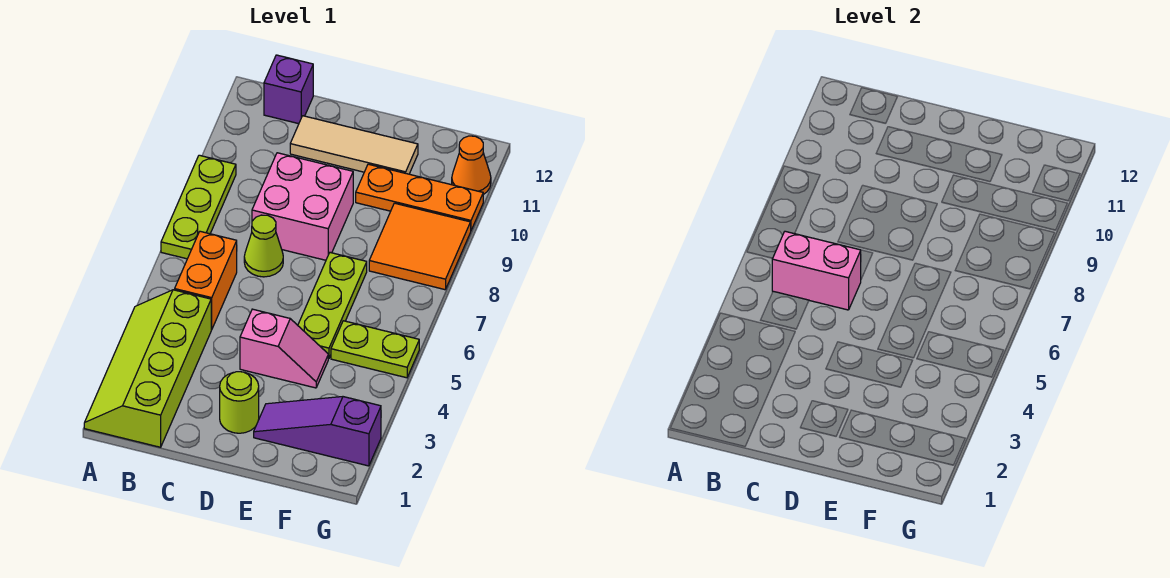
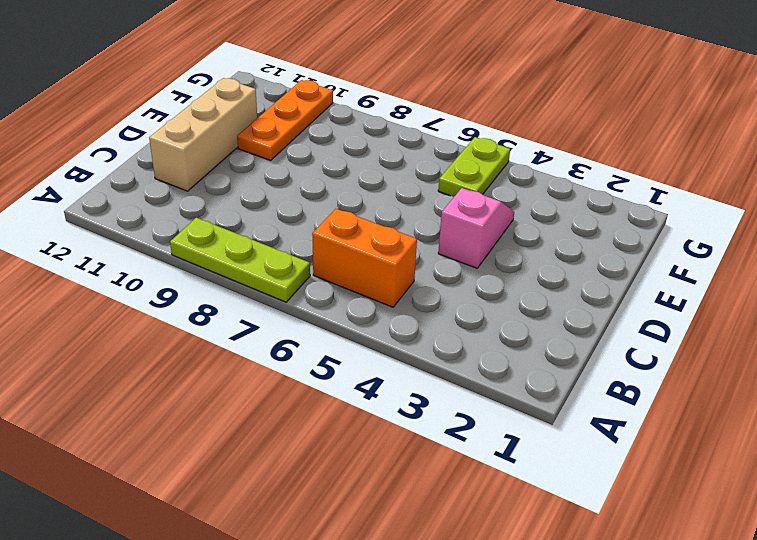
tan 1x3 brick [149,78,257,191] -> tan 1x3 tile [290,116,418,174]
none -> lime 2x4 slope [84,290,211,447]
none -> purple 1x1 brick [264,55,313,124]
none -> lime 1x1 cone [244,215,283,277]

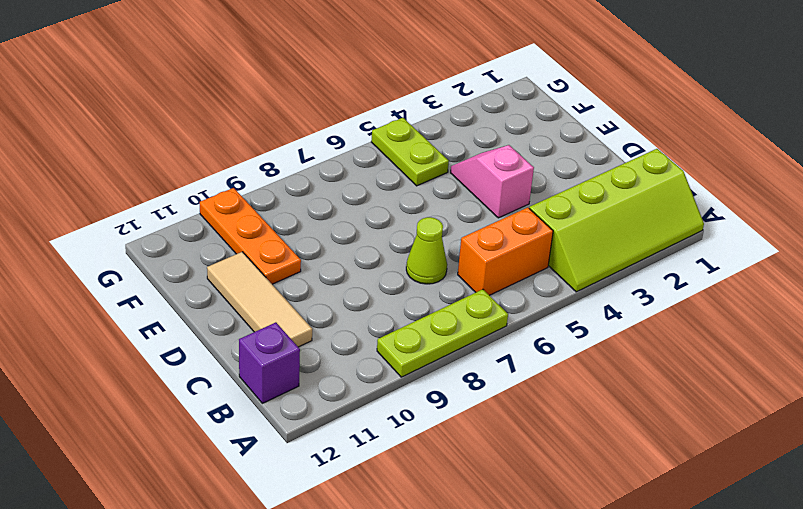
none -> pink 2x2 brick [252,153,353,260]
none -> lime 1x1 round brick [220,372,259,433]
none -> purple 1x3 slope [254,397,381,466]

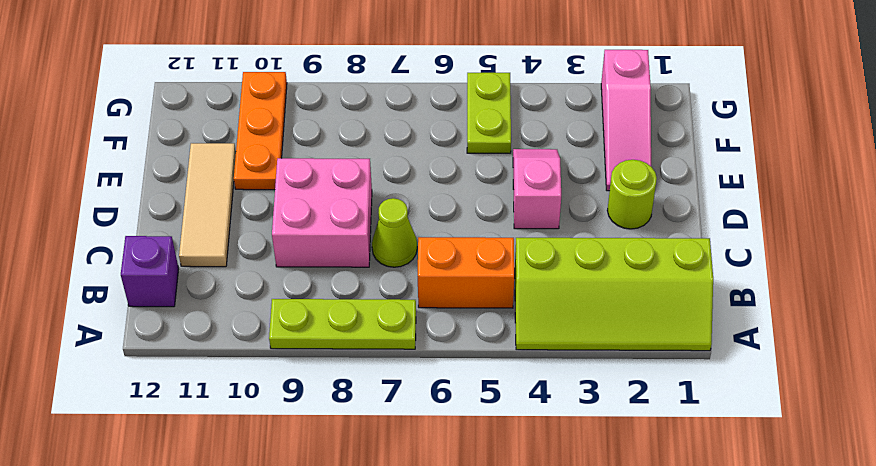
pink 1x3 slope [601,50,651,191] -> purple 1x3 slope [254,397,381,466]
none -> lime 1x3 plate [298,253,367,359]
none -> orange 2x2 tile [369,203,471,290]
none -> orange 1x1 cone [452,136,491,195]

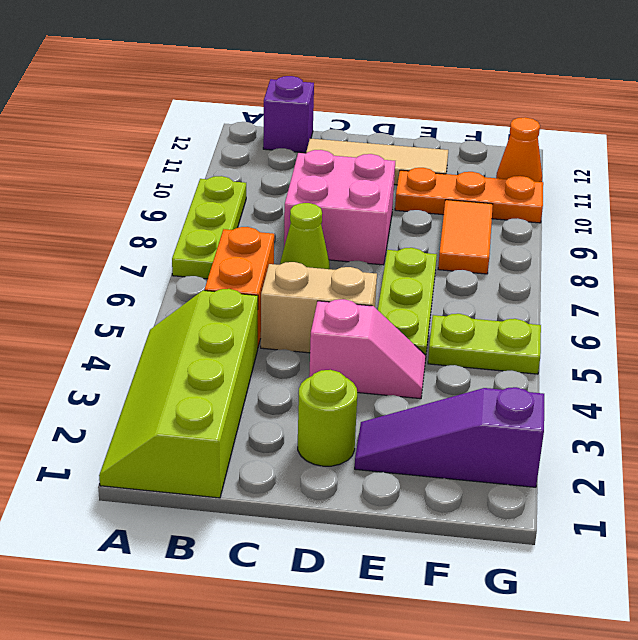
tan 1x2 brick [261,262,377,353] -> none
orange 1x2 tile [438,200,493,274] -> orange 2x2 tile [369,203,471,290]
none -> pink 1x2 brick [772,231,861,310]

